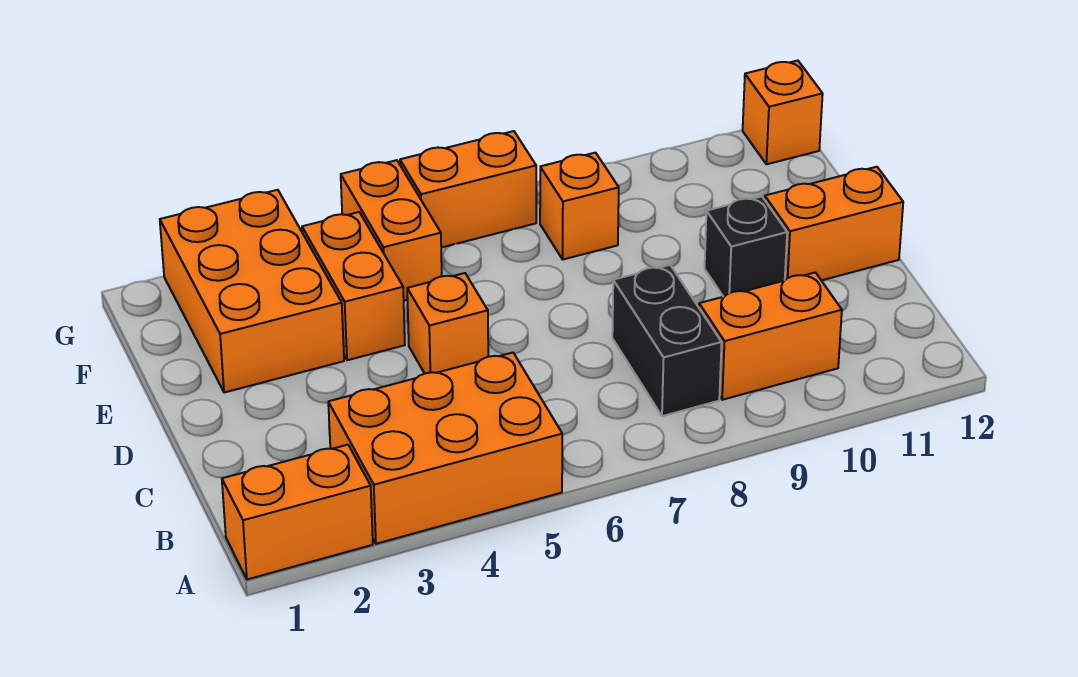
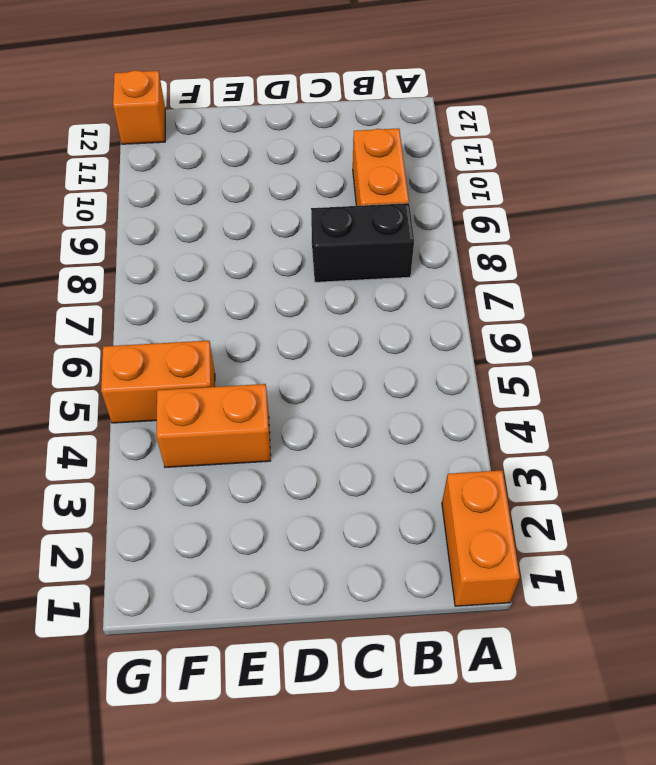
none -> orange 2x3 brick [328,353,562,544]
none -> orange 1x1 brick [407,273,488,374]
none -> black 1x1 brick [705,196,787,297]

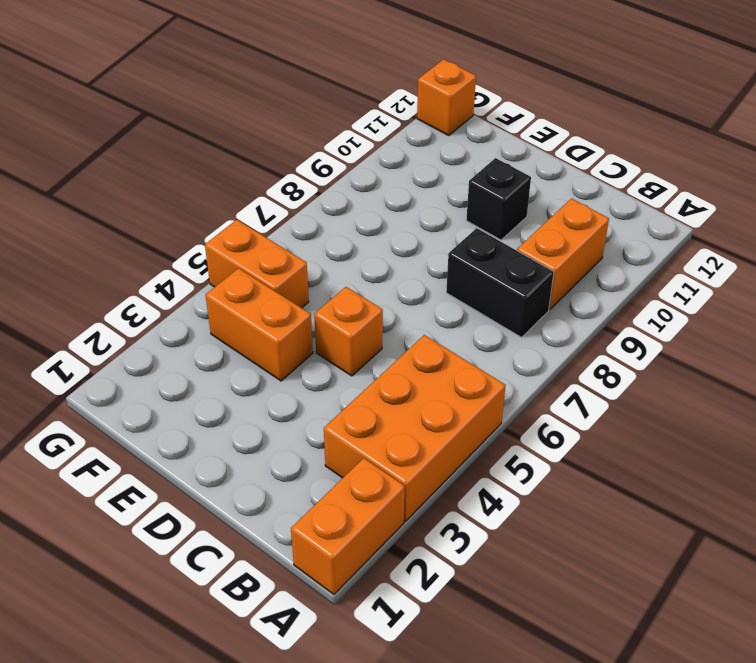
none -> orange 1x2 brick [765,167,903,280]
none -> orange 2x3 brick [160,190,344,393]
none -> orange 1x1 brick [540,153,619,259]

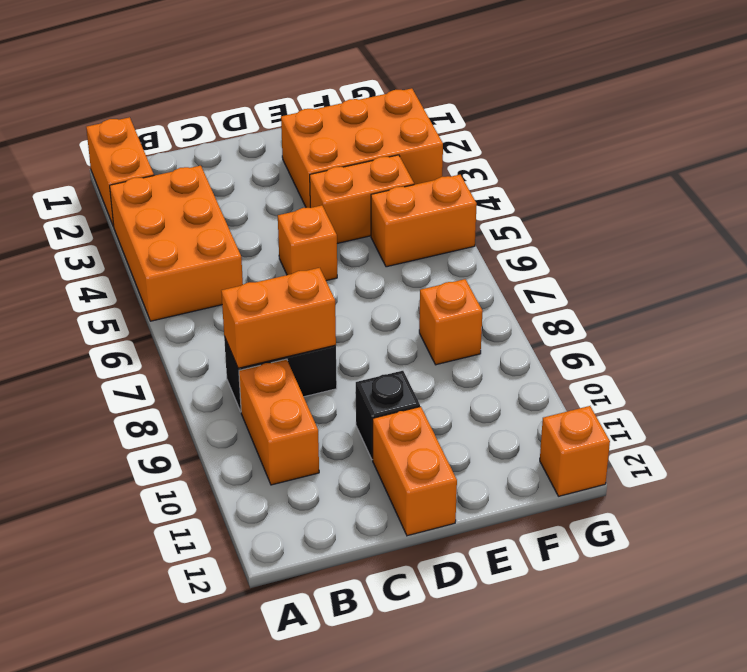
orange 1x2 brick [221,268,336,368] -> orange 1x2 brick turned to [400,131,536,248]

